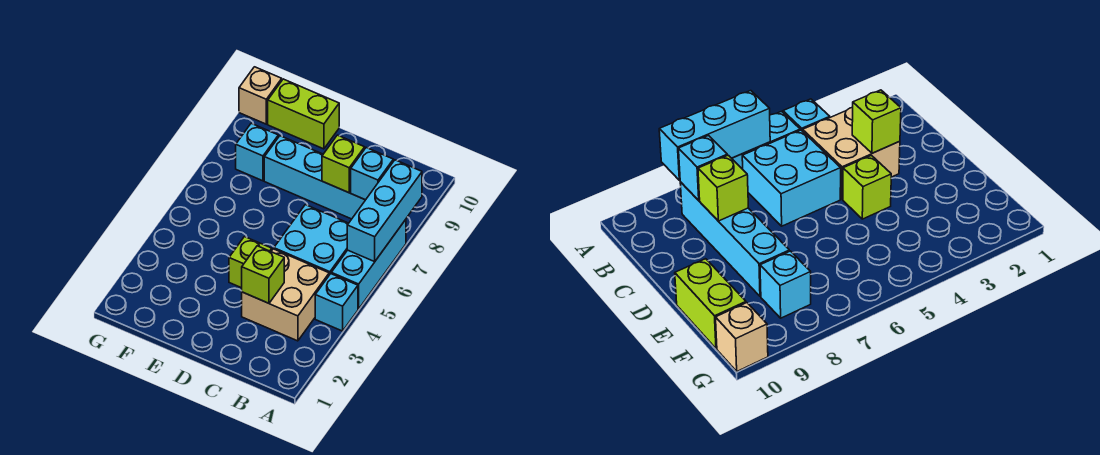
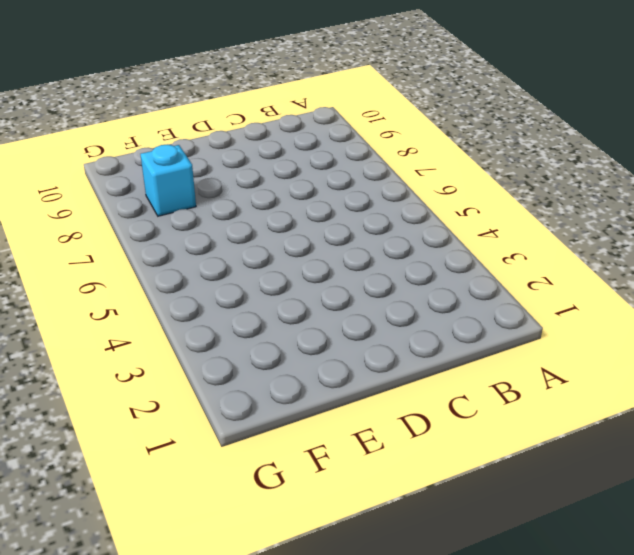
none -> cyan 1x1 brick [315,274,358,331]
none -> cyan 1x3 brick [331,220,406,309]
none -> tan 2x2 brick [242,249,329,341]

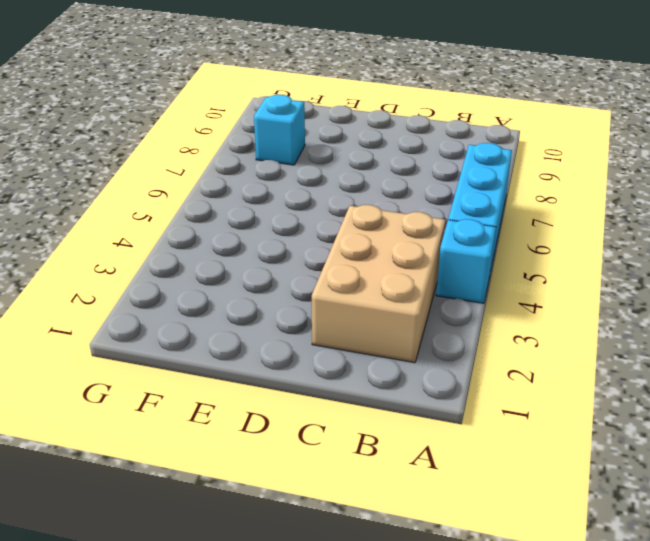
tan 2x3 brick [312,205,445,363] -> tan 2x2 brick [242,249,329,341]
none -> cyan 2x2 brick [274,205,349,275]
none -> cyan 1x4 brick [264,136,365,219]
none -> lime 1x1 brick [229,237,272,288]

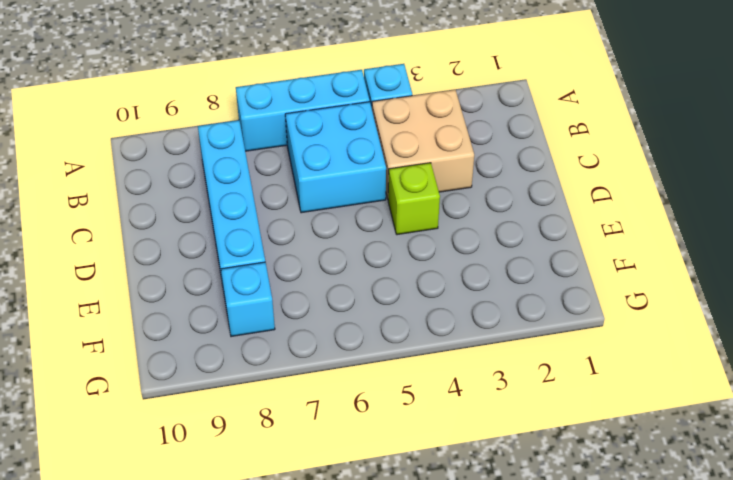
none -> lime 1x2 brick [268,79,339,149]
none -> tan 1x1 brick [239,67,282,124]
none -> cyan 1x3 brick [347,160,422,262]

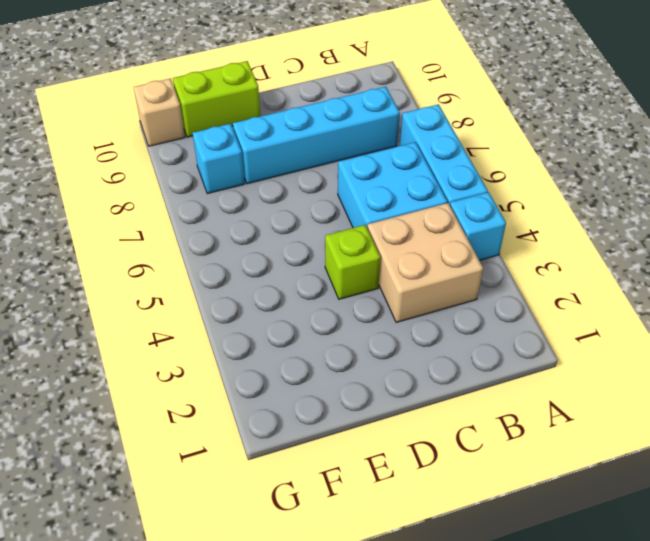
none -> cyan 1x3 brick [347,160,422,262]
none -> cyan 1x1 brick [351,148,393,200]
none -> lime 1x1 brick [242,246,284,303]

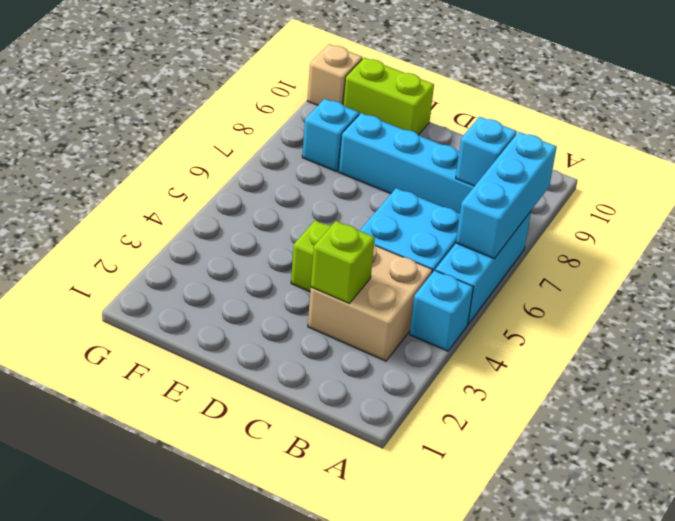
none -> lime 1x1 brick [322,135,365,193]

